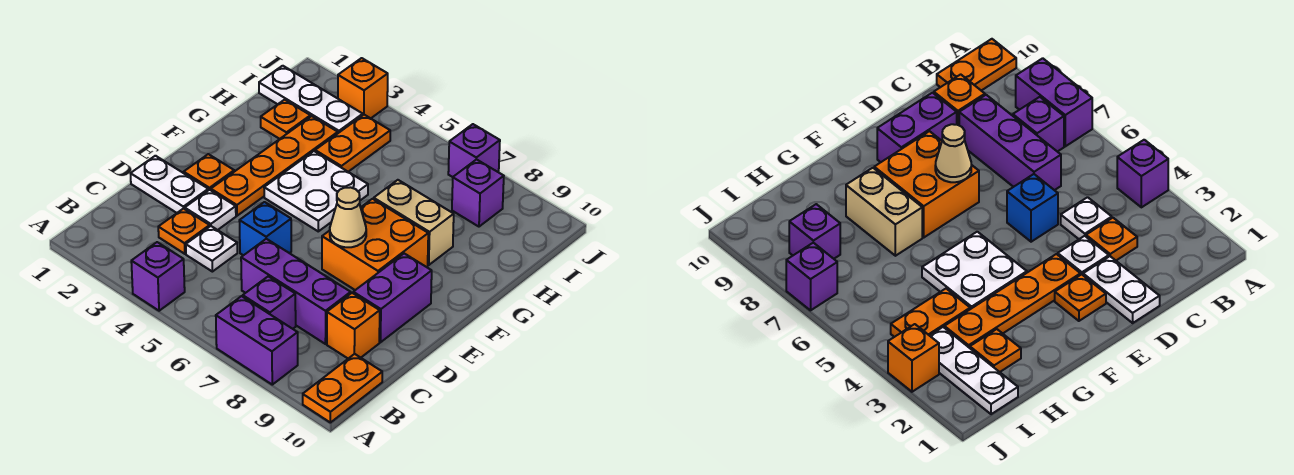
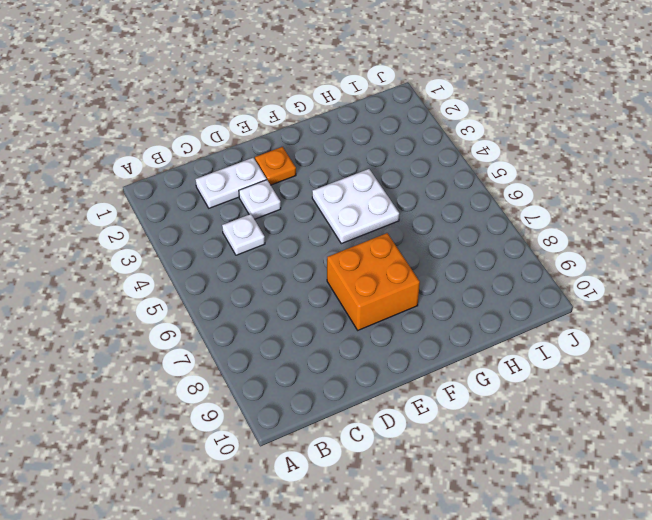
white 1x2 plate [196,158,267,208] -> white 1x2 plate turned to [131,156,208,213]
none -> purple 1x1 brick [131,242,185,311]
none -> purple 1x2 brick [216,296,298,385]
none -> orange 1x2 plate [303,354,382,423]

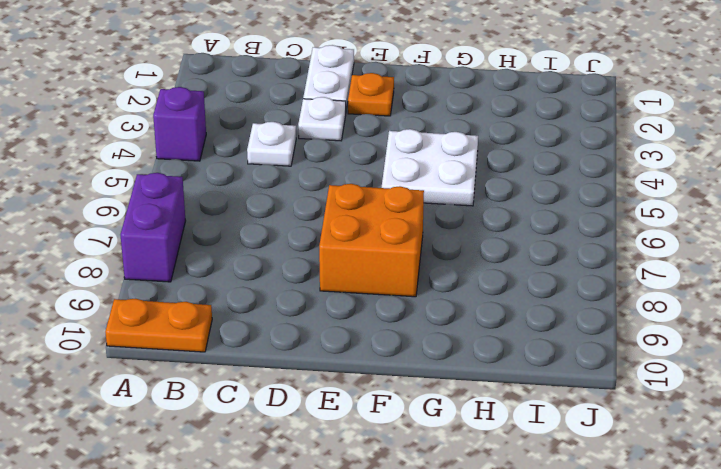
none -> purple 1x1 brick [243,276,296,329]
none -> orange 1x1 plate [158,208,210,254]
none -> purple 1x3 brick [241,239,351,344]

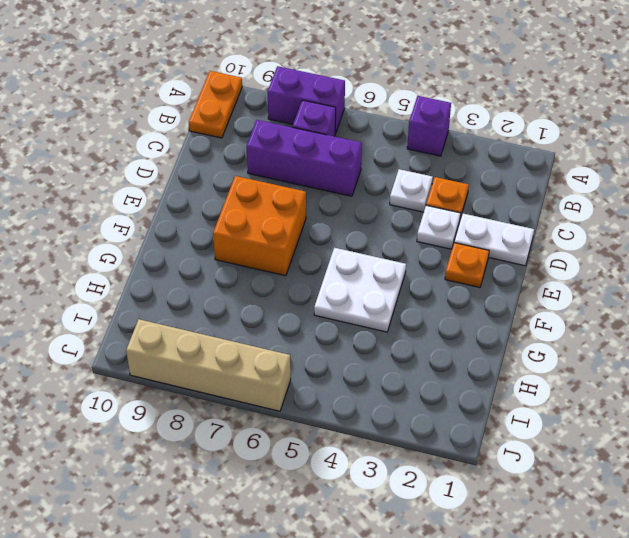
tan 1x4 brick [126,319,291,411] -> purple 1x1 brick [448,124,500,177]
none -> orange 1x1 brick [327,293,380,358]
none -> blue 1x1 brick [239,202,291,255]
none -> purple 1x2 brick [353,254,432,342]

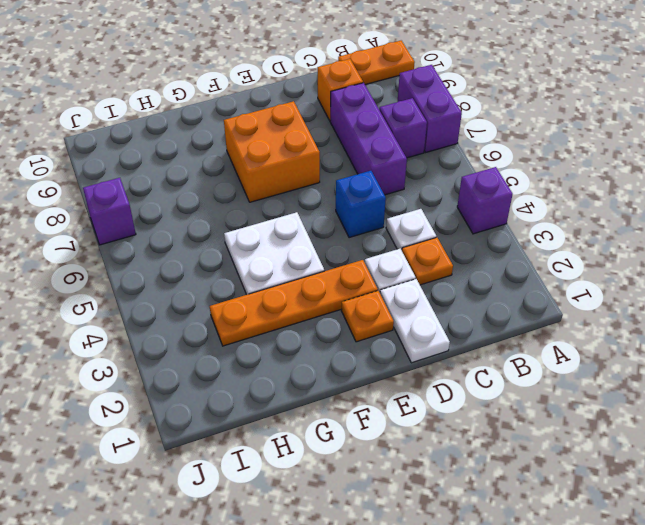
none -> purple 1x2 brick [353,254,432,342]
none -> tan 1x2 brick [374,180,454,265]
none -> orange 1x1 plate [261,100,310,139]

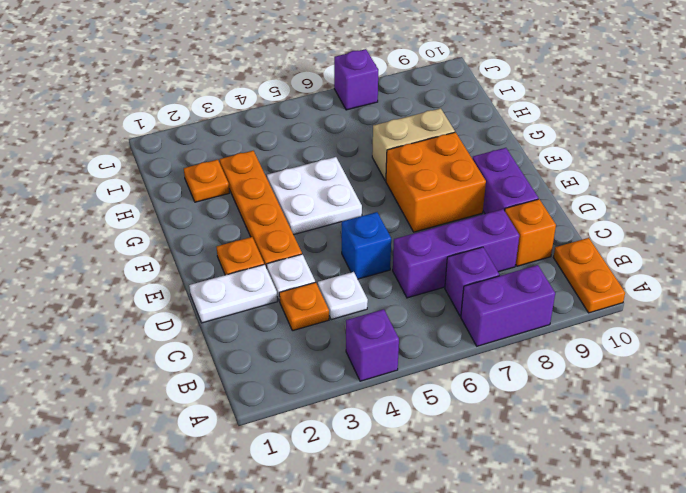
none -> orange 1x2 plate [315,115,390,172]
none -> white 1x3 plate [259,66,363,133]
none -> purple 1x1 brick [452,159,504,227]

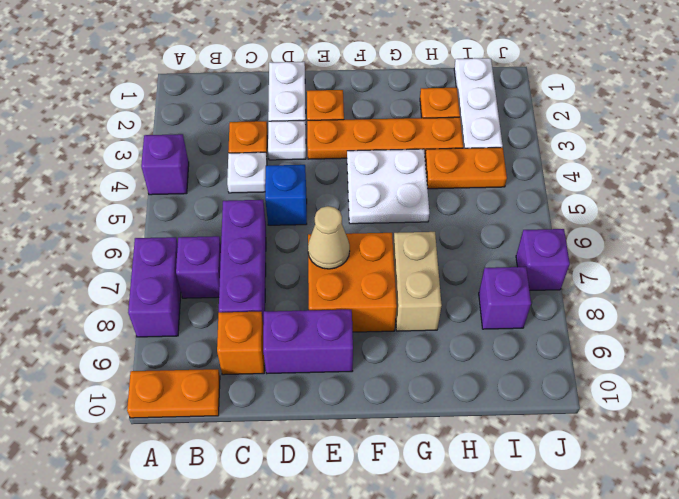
none -> orange 1x1 brick [338,58,388,118]

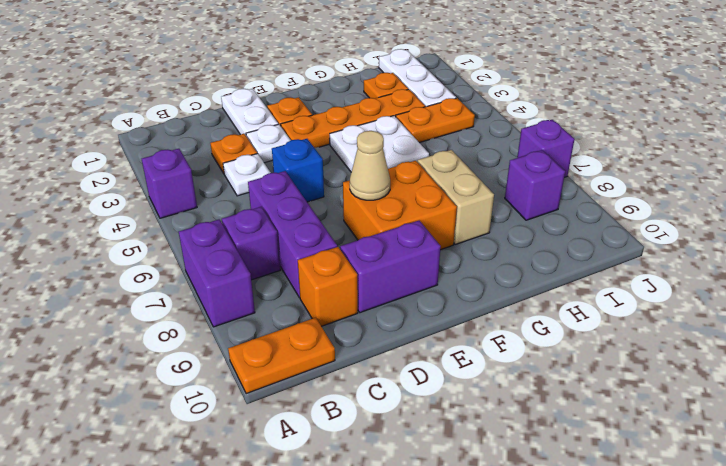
none -> orange 1x1 brick [338,58,388,118]

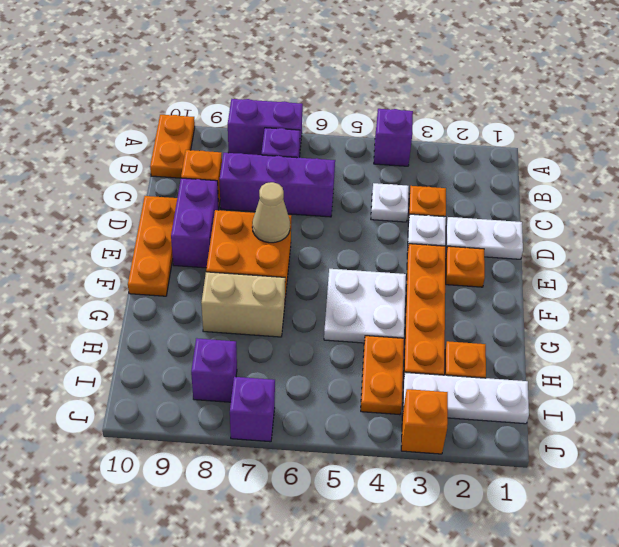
orange 1x3 plate [128,196,177,296] -> none
none -> blue 1x1 brick [239,202,291,255]

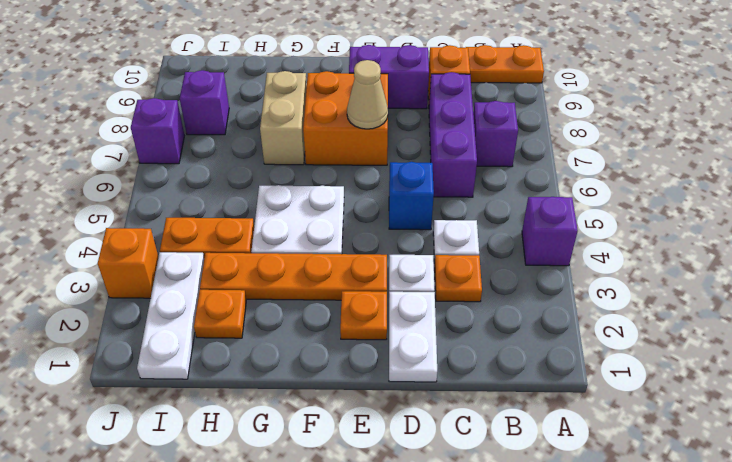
none -> purple 1x2 brick [216,296,298,385]

